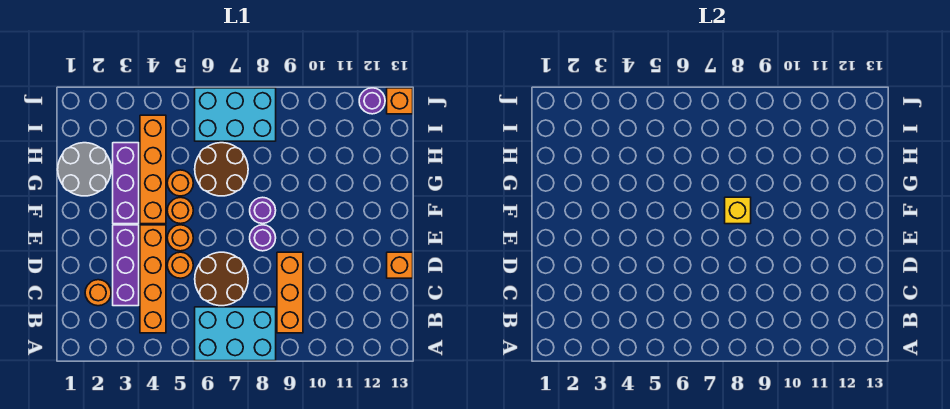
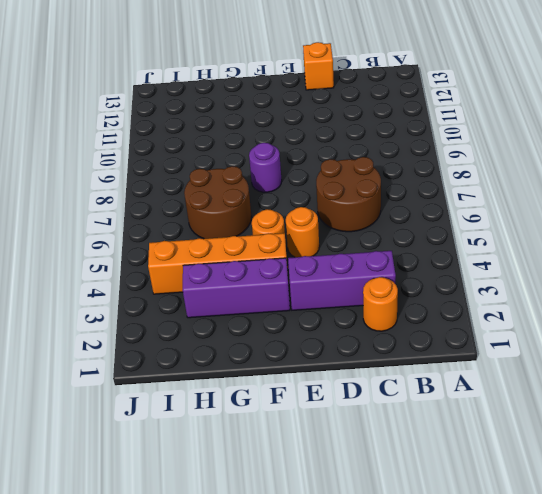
none -> cyan 2x3 brick [195,307,276,361]
none -> orange 1x4 brick [140,225,166,333]
none -> orange 1x3 brick [277,252,303,333]

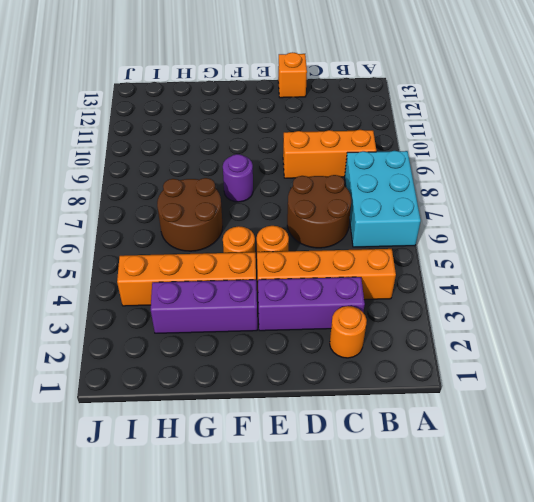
none -> orange 1x1 round brick [167,252,193,278]
none -> purple 1x1 round brick [250,225,276,251]
none -> grey 2x2 round brick [58,143,111,196]

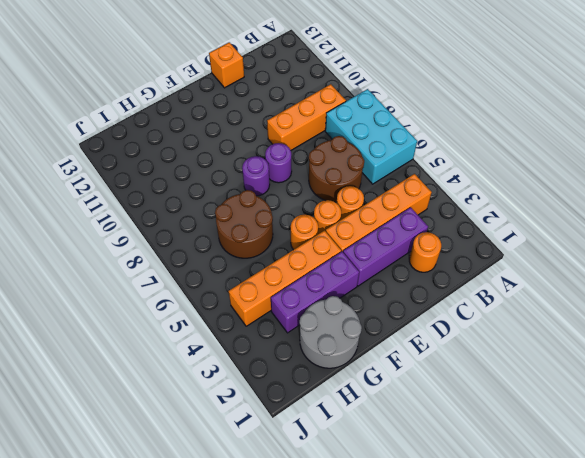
none -> orange 1x1 round brick [167,170,193,196]
none -> cyan 2x3 brick [195,88,276,141]
none -> purple 1x1 round brick [359,88,385,114]

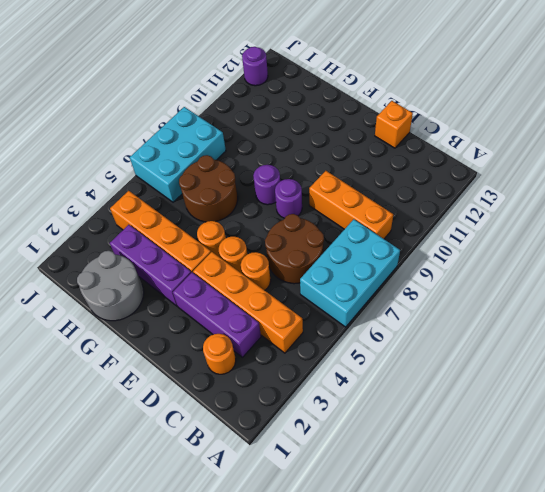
none -> orange 1x1 round brick [167,170,193,196]
none -> orange 1x1 brick [387,88,413,114]
none -> yellow 1x1 brick [725,197,751,224]

